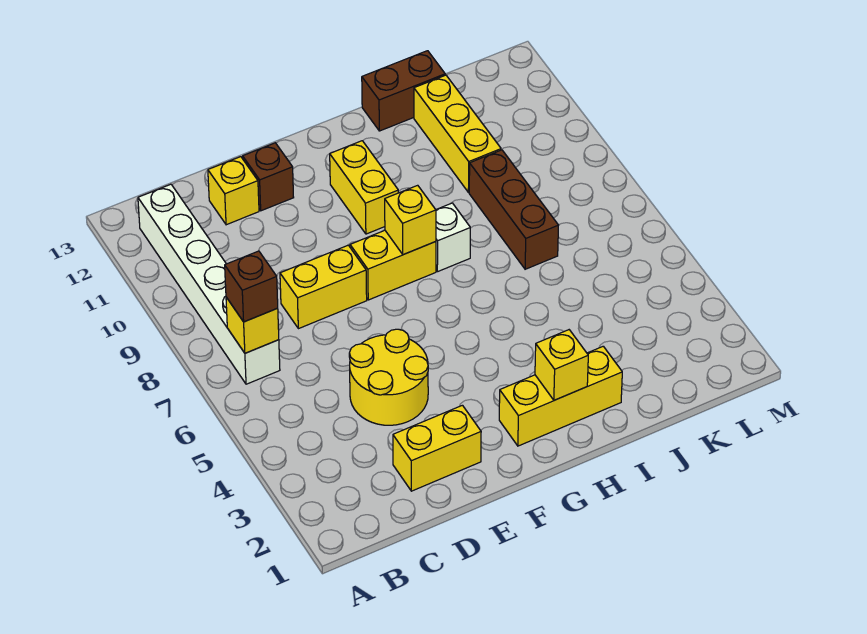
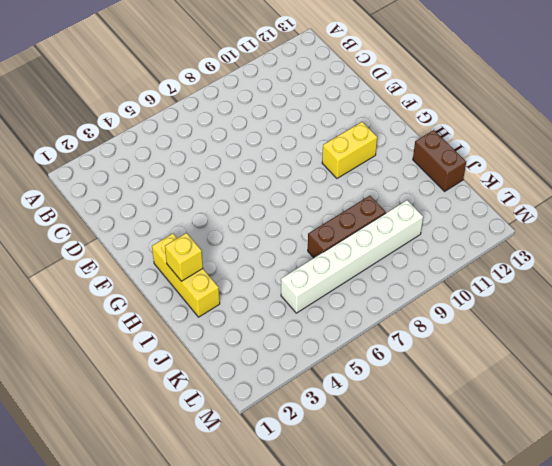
white 1x6 brick [281,200,423,313] -> white 1x6 brick moved to [138,184,280,384]
none -> yellow 1x2 brick [393,405,481,491]
none -> yellow 2x2 round brick [349,329,428,425]
none -> yellow 1x2 brick [280,245,367,329]

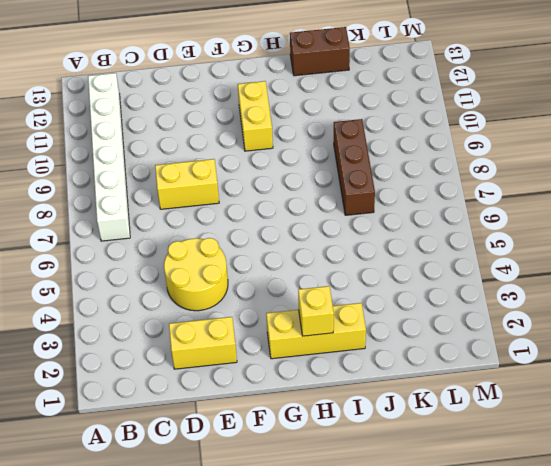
none -> yellow 1x1 brick [208,157,259,225]
none -> brown 1x1 brick [243,143,294,211]
none -> yellow 1x2 brick [350,230,436,300]

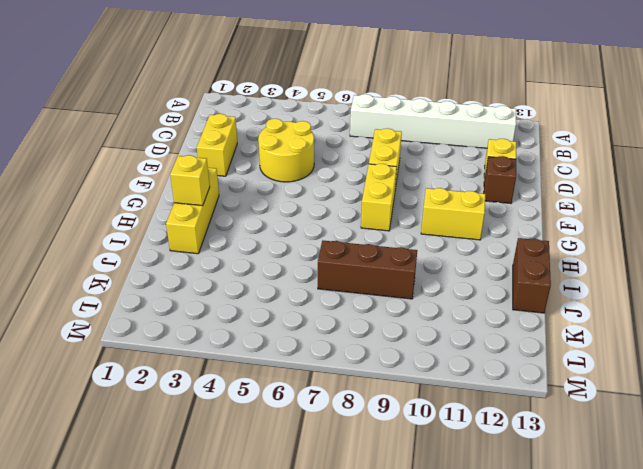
none -> white 1x1 brick [436,203,470,272]
none -> yellow 1x3 brick [414,75,501,193]
none -> yellow 1x1 brick [226,297,279,353]

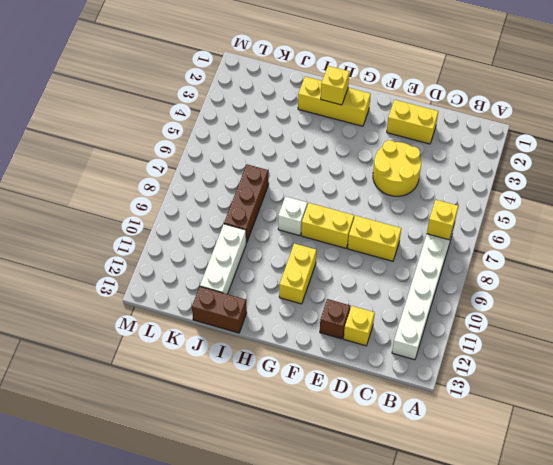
white 1x3 brick [200,224,246,294] -> yellow 1x3 brick [414,75,501,193]
none -> yellow 1x1 brick [385,185,436,255]
none -> brown 1x1 brick [225,251,278,322]

